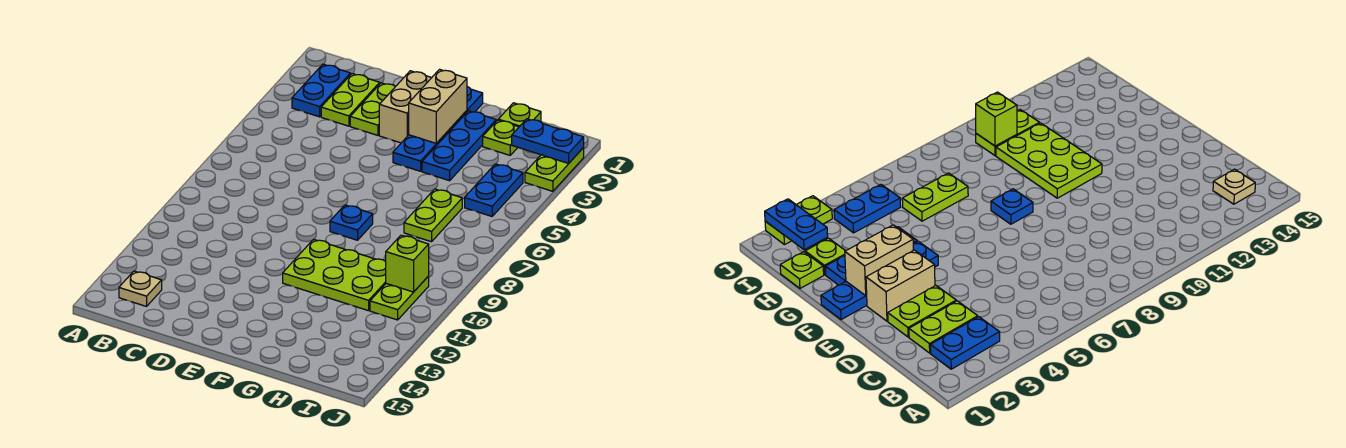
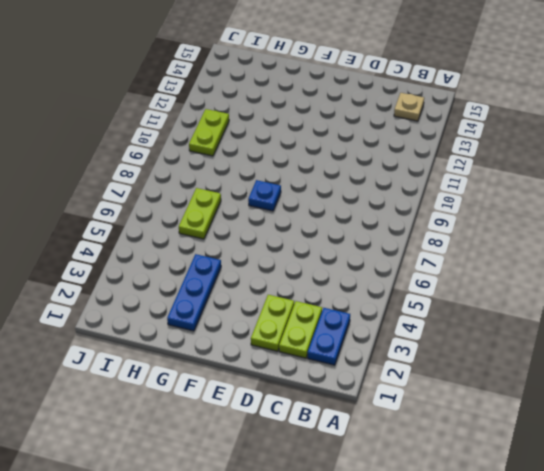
none -> tan 1x2 brick [379,71,431,143]
none -> blue 1x4 plate [393,87,483,171]
none -> lime 2x3 plate [283,239,386,311]

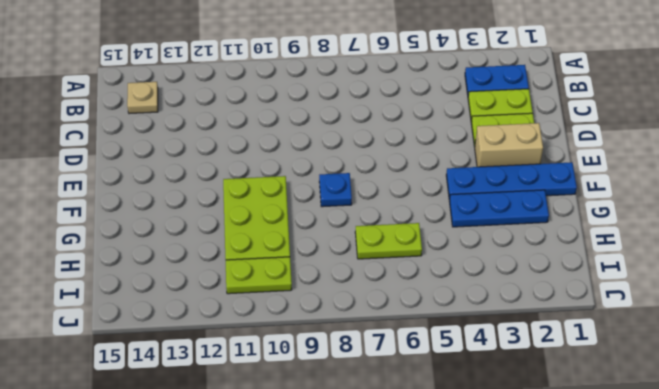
none -> lime 1x1 plate [498,103,541,127]
none -> lime 1x1 plate [483,120,519,155]
none -> blue 1x2 plate [465,164,523,216]

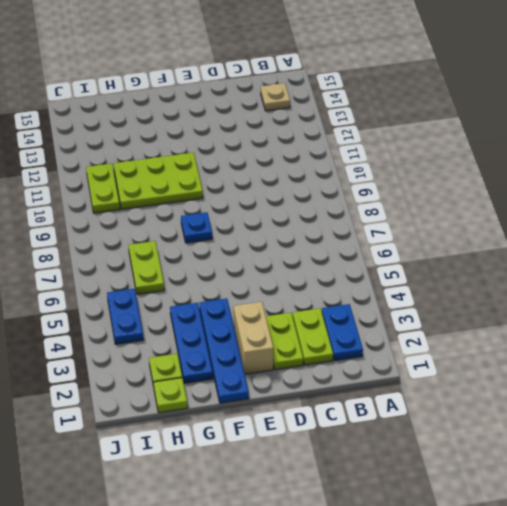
none -> lime 1x2 plate [525,148,584,191]
none -> tan 1x2 brick [409,69,467,143]
none -> blue 1x2 plate [512,119,584,163]

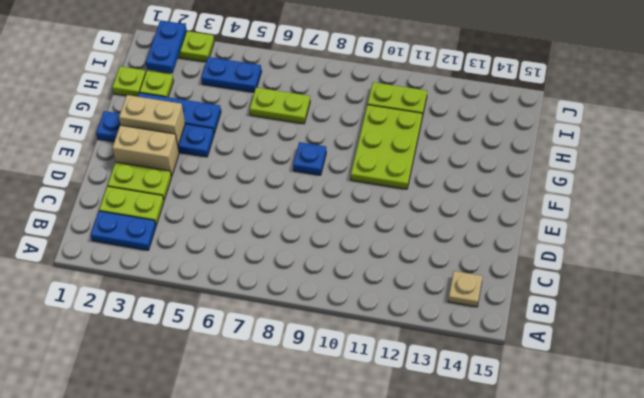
none -> lime 1x1 brick [386,235,429,292]

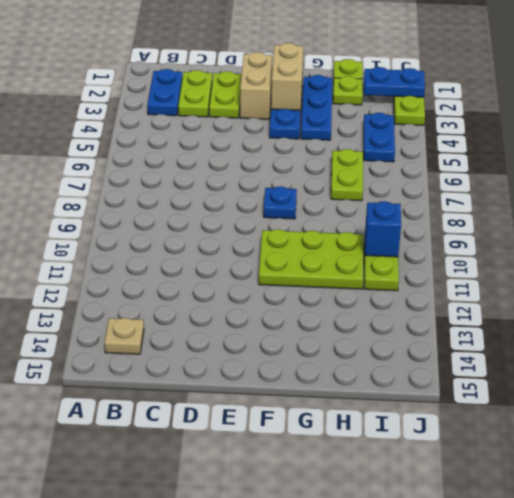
blue 1x1 brick [365,201,401,257] -> lime 1x1 brick [386,235,429,292]

